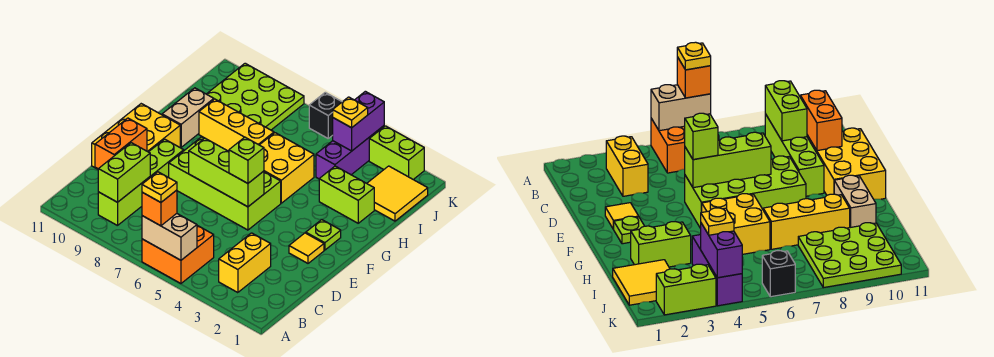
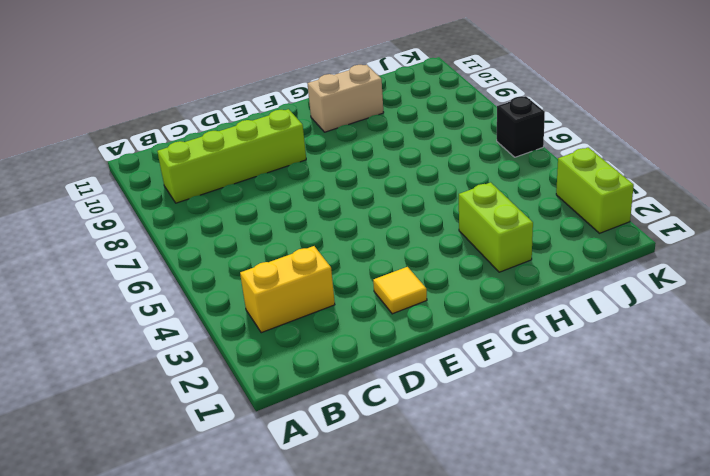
none -> orange 2x2 brick [142,226,214,283]
none -> yellow 2x3 brick [92,104,180,169]
none -> lime 2x4 brick [169,137,281,230]

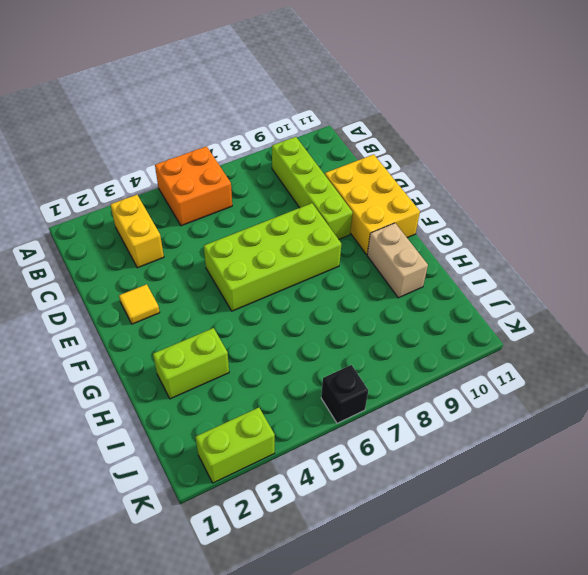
none -> lime 1x1 plate [306,220,341,250]
none -> yellow 2x2 brick [260,133,314,203]
none -> yellow 1x3 brick [199,99,274,151]

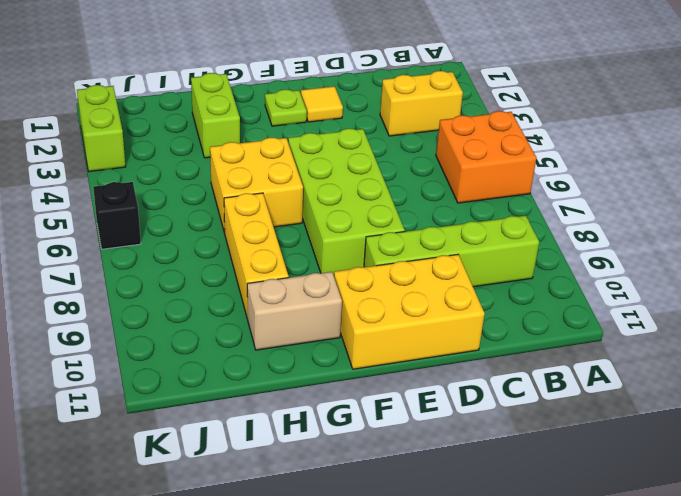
none -> yellow 2x2 tile [367,166,428,221]
none -> purple 1x3 brick [316,126,384,179]
none -> lime 3x3 plate [207,63,304,130]

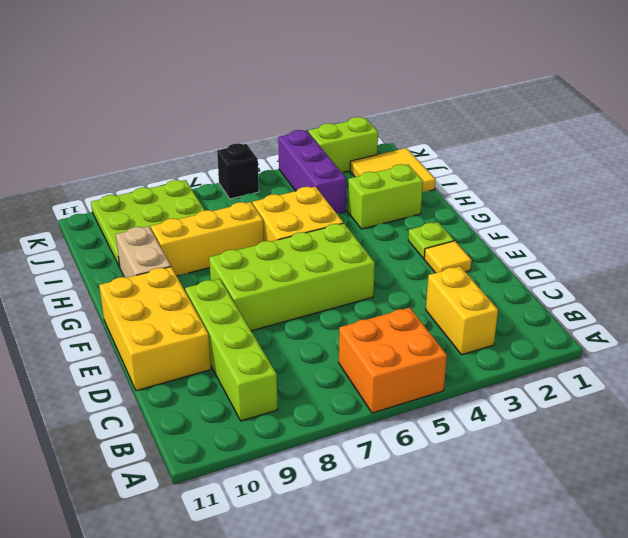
none -> tan 1x2 brick [142,214,197,260]
none -> lime 1x2 brick [98,143,150,202]
none -> orange 1x2 brick [95,118,147,169]

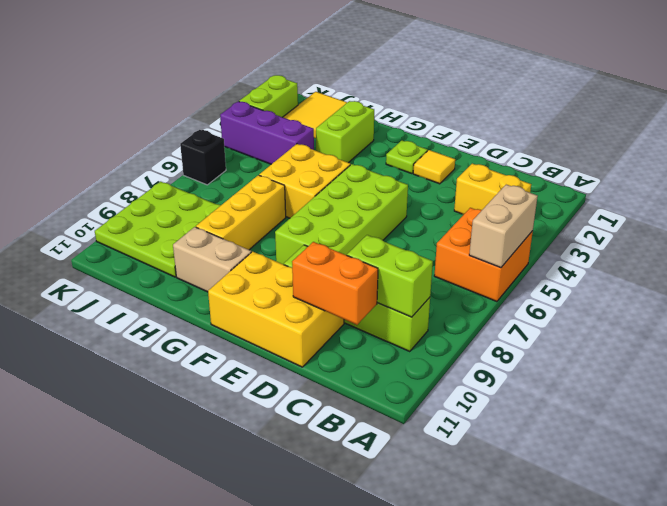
none -> lime 1x3 brick [189,138,264,207]
none -> purple 1x2 brick [333,91,384,151]
none -> orange 1x1 brick [142,190,177,226]

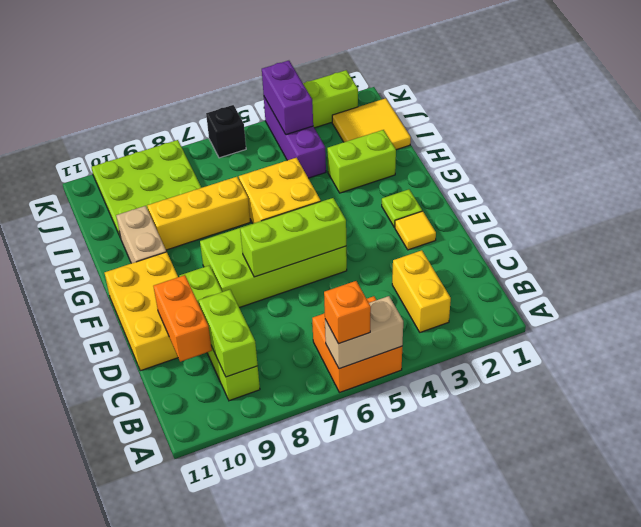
none -> lime 1x1 brick [229,137,264,183]
none -> yellow 1x1 plate [333,97,368,128]
none -> yellow 1x1 plate [142,172,177,202]

